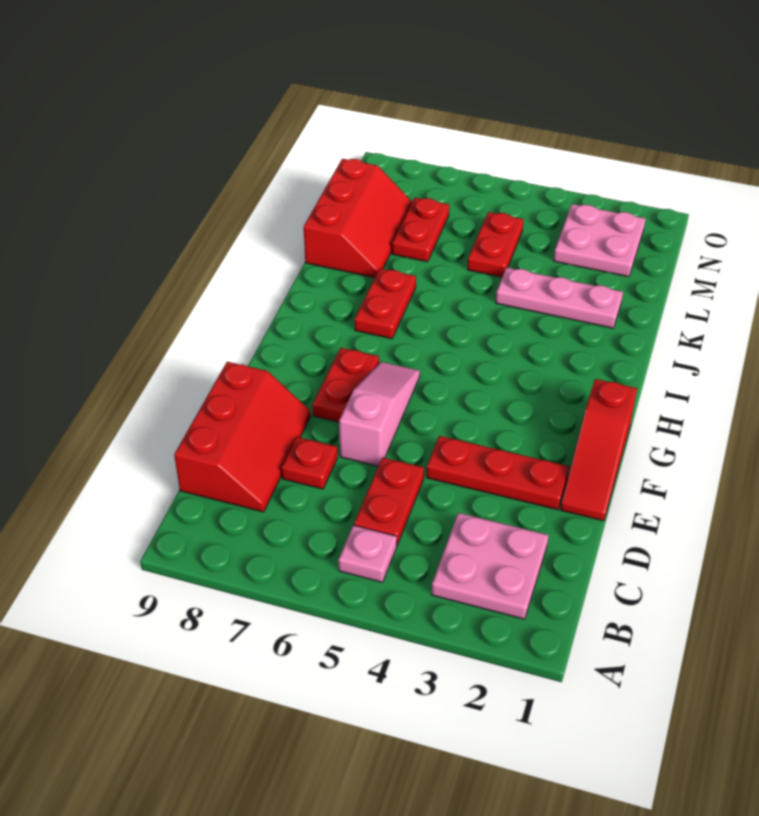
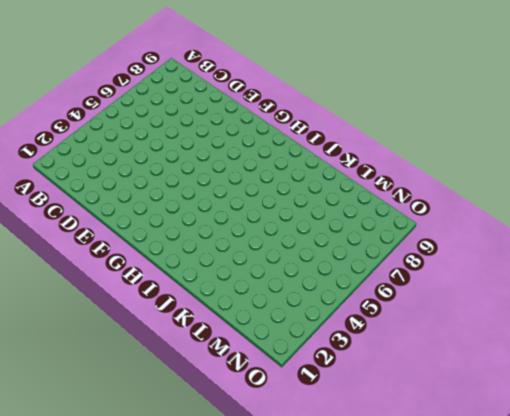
none -> pink 2x2 plate [432,513,548,619]
none -> pink 1x1 plate [338,525,397,582]
none -> red 1x2 plate [354,458,424,545]

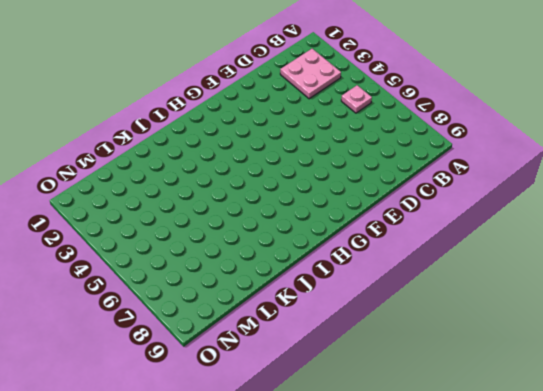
none -> red 1x2 plate [354,458,424,545]
none -> red 2x3 slope [174,362,310,512]
none -> red 1x1 plate [281,437,337,489]

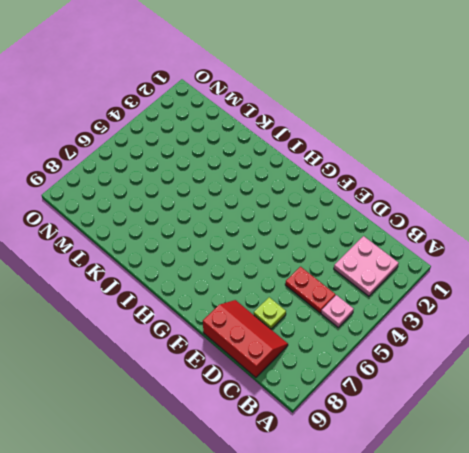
lime 1x1 plate [254,297,286,329] -> red 1x1 plate [281,437,337,489]
none -> red 1x3 slope [561,379,637,521]
none -> red 1x3 plate [427,436,569,510]
none -> pink 1x3 slope [339,362,420,466]

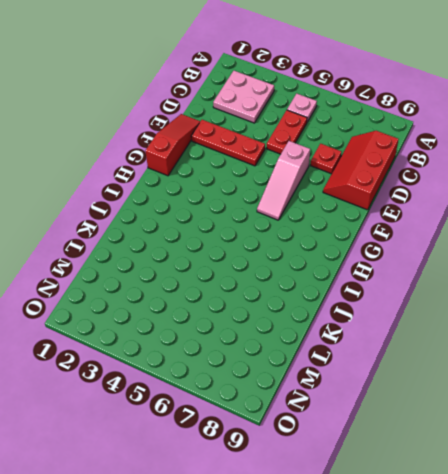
none -> red 1x2 plate [313,348,379,422]
none -> red 1x2 plate [355,268,416,339]
none -> pink 1x3 plate [496,268,623,328]

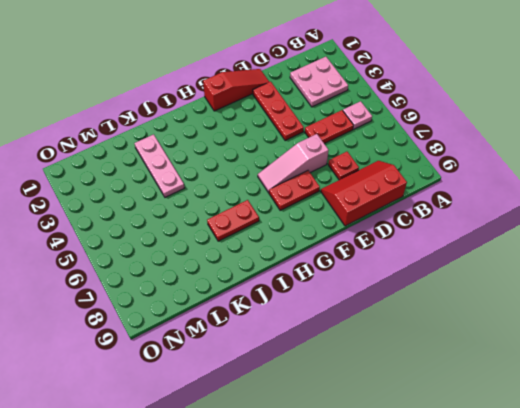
none -> red 2x3 slope [304,159,412,278]
none -> red 1x2 plate [467,212,524,277]
none -> red 1x2 plate [392,198,449,262]

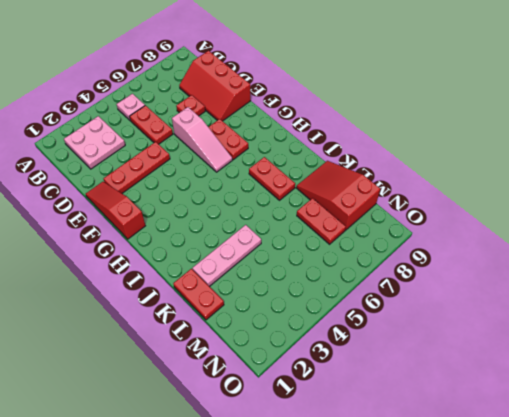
red 1x2 plate [173,269,224,320] -> red 1x2 plate moved to [467,212,524,277]
red 2x3 slope [296,161,380,230] -> red 2x3 slope turned to [304,159,412,278]
none -> pink 2x2 plate [554,204,645,277]

